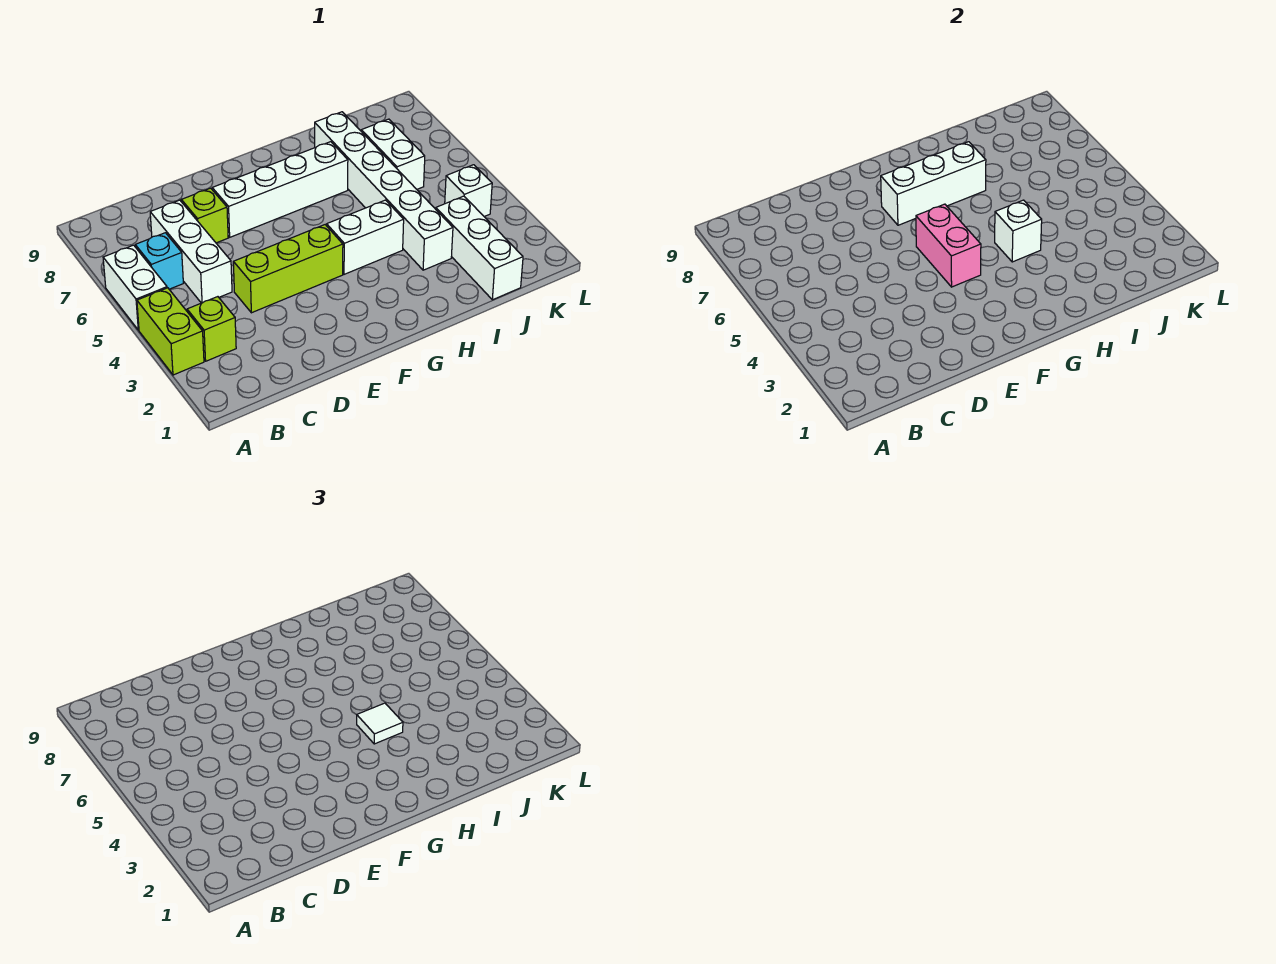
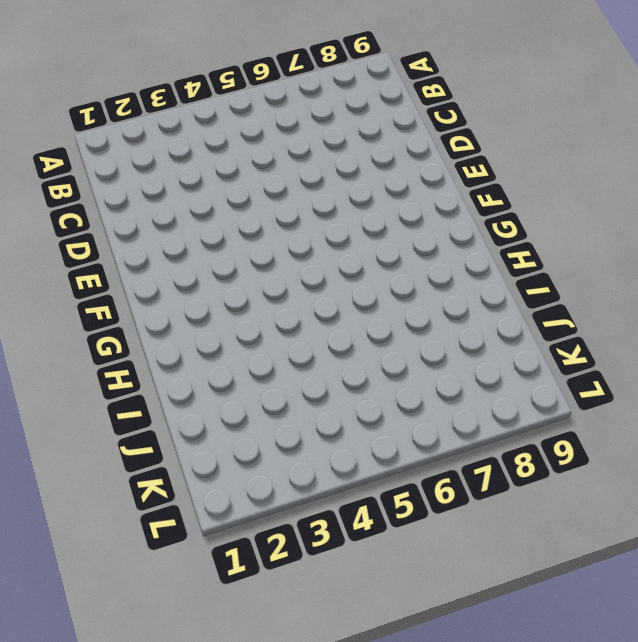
none -> lime 1x2 brick [137,288,204,375]
none -> white 1x2 brick [103,245,167,330]
none -> lime 1x1 brick [187,297,236,361]

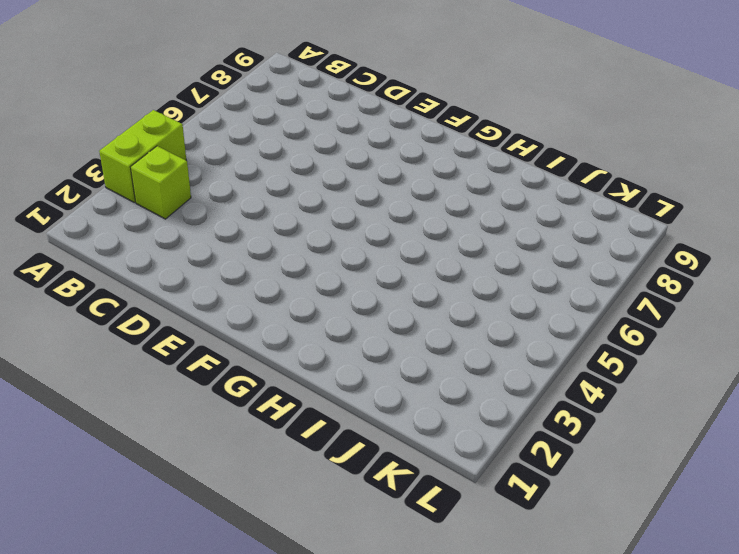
none -> white 1x2 brick [103,245,167,330]
none -> cyan 1x1 brick [135,233,183,289]
none -> white 1x3 brick [150,200,232,303]

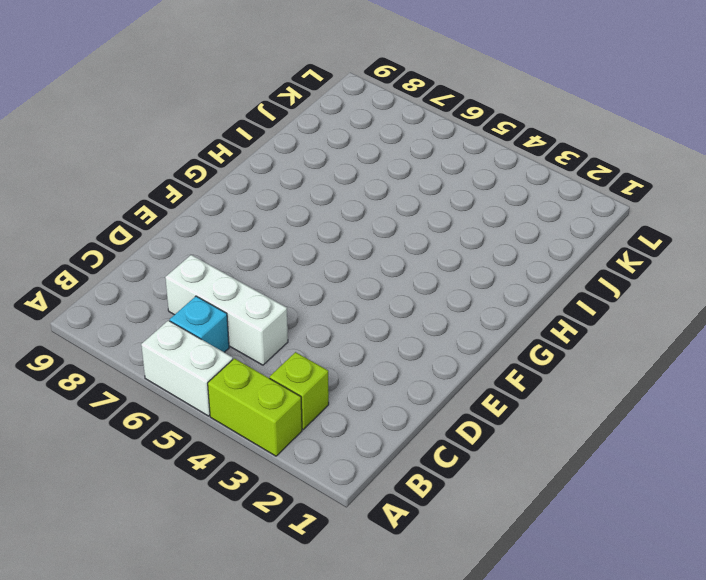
none -> lime 1x3 brick [233,225,343,313]
none -> lime 1x1 brick [181,188,228,243]
none -> white 1x4 brick [212,142,348,237]

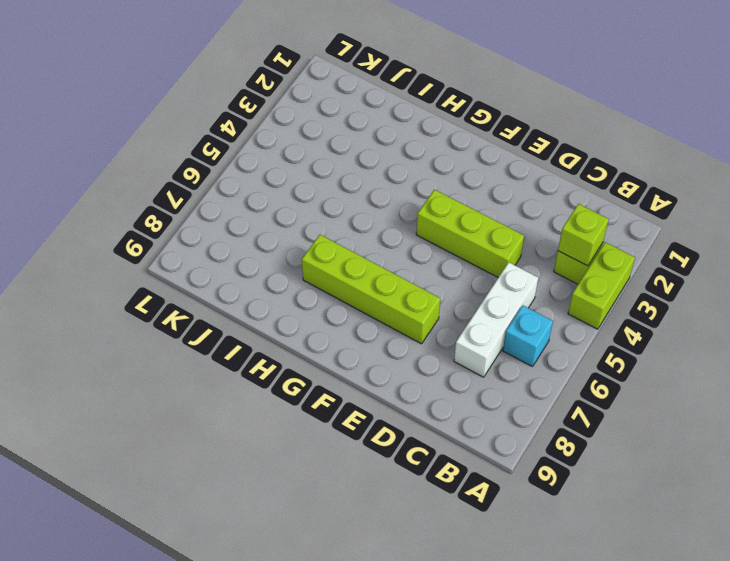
lime 1x1 brick [558,204,609,266] -> lime 1x1 brick moved to [181,188,228,243]
lime 1x4 brick [302,235,440,344] -> white 1x4 brick [212,142,348,237]
none -> white 1x2 brick [103,245,167,330]
none -> white 1x2 brick [327,200,404,274]
none -> white 1x6 brick [315,112,453,270]

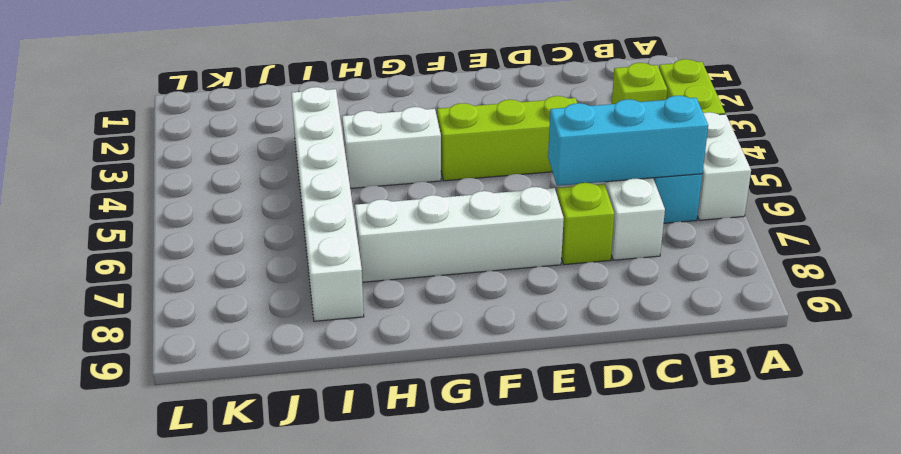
cyan 1x3 brick [548,96,708,186] -> none
none -> white 1x3 brick [436,196,523,300]
none -> white 1x2 brick [361,119,425,189]
none -> white 1x1 brick [445,165,492,217]

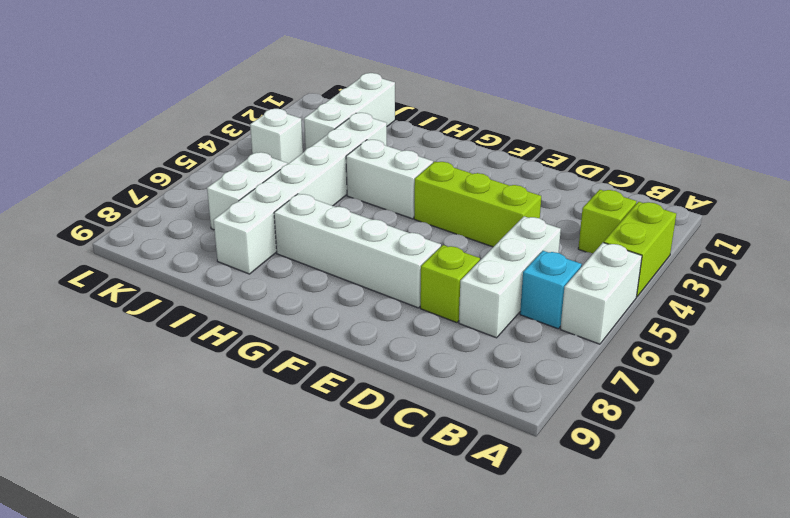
none -> pink 1x2 brick [916,204,981,287]
none -> white 1x3 brick [881,142,986,225]
none -> white 1x1 brick [995,200,1042,262]

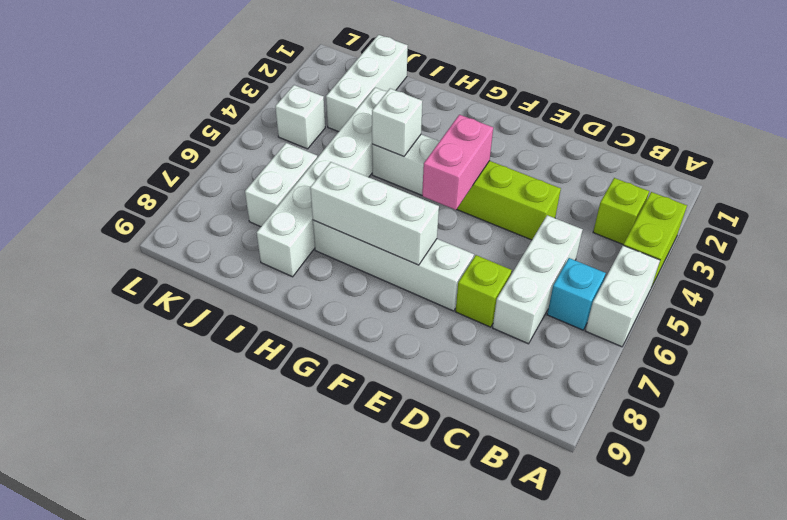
none -> white 1x1 tile [357,703,403,744]

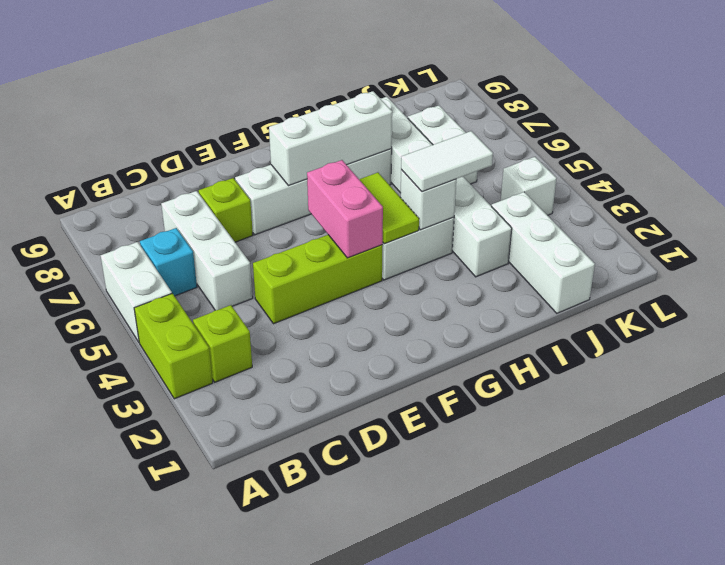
lime 1x2 tile [359,173,419,244] -> none
white 1x2 tile [401,131,493,192] -> white 1x1 tile [357,703,403,744]

